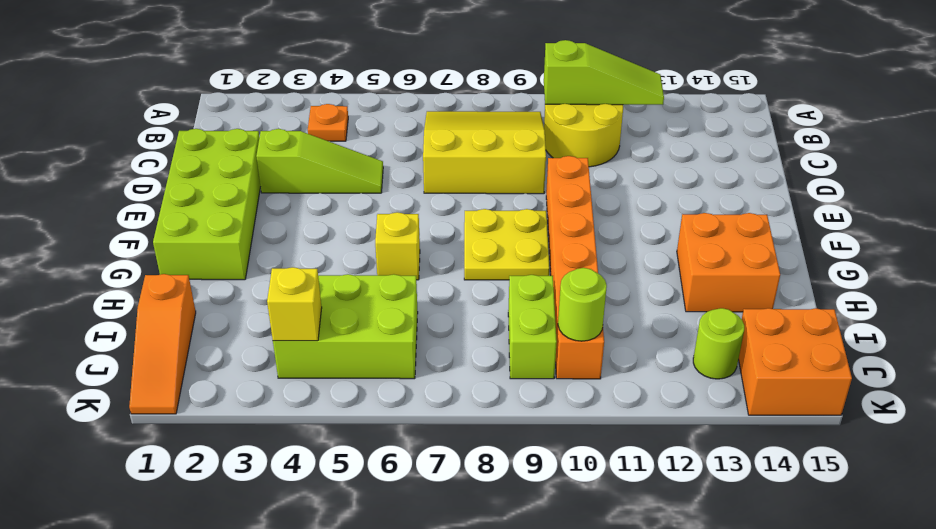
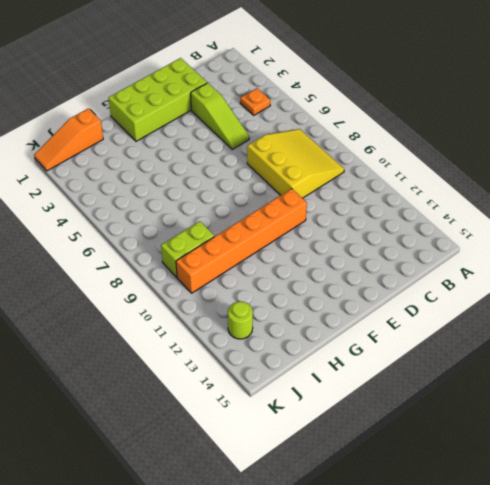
none -> yellow 2x2 round brick [544,104,623,167]
none -> yellow 2x2 plate [464,209,550,280]
none -> yellow 1x1 brick [375,212,420,280]

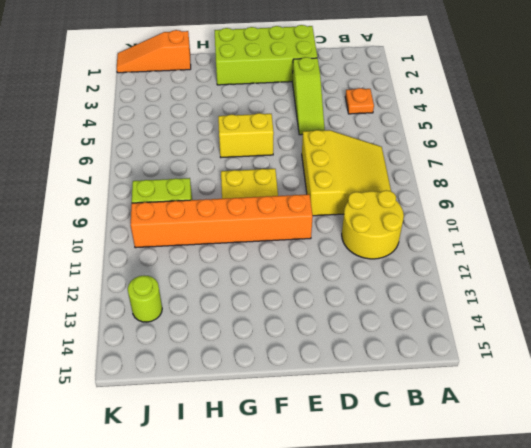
yellow 1x2 brick [218,113,274,157] -> yellow 1x1 brick [375,212,420,280]
none -> orange 2x2 brick [677,213,780,312]
none -> lime 2x3 brick [273,274,418,379]
none -> orange 2x2 brick [738,308,852,415]

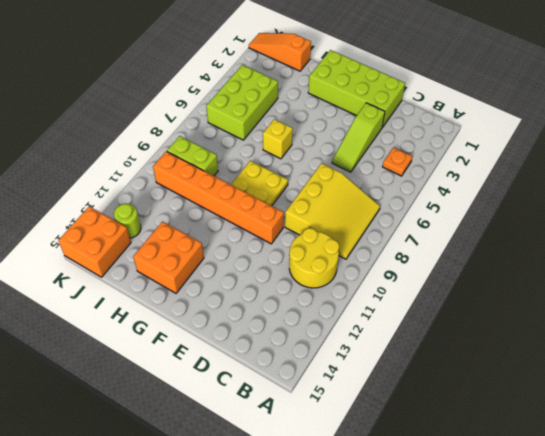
none -> lime 1x3 slope [544,40,664,105]
none -> yellow 1x1 brick [267,267,322,341]
none -> lime 1x1 round brick [558,268,607,341]

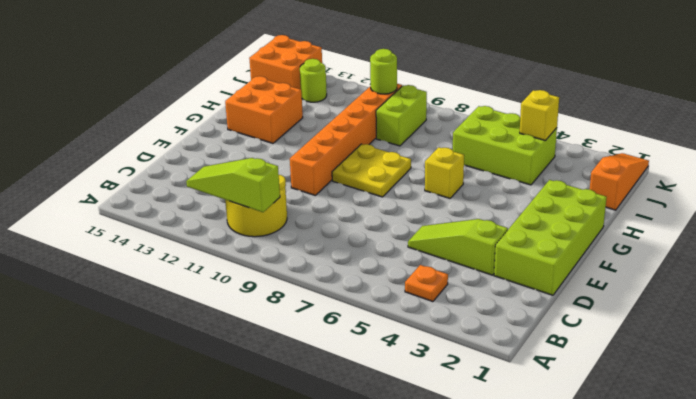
none -> yellow 3x3 slope [423,111,546,194]

